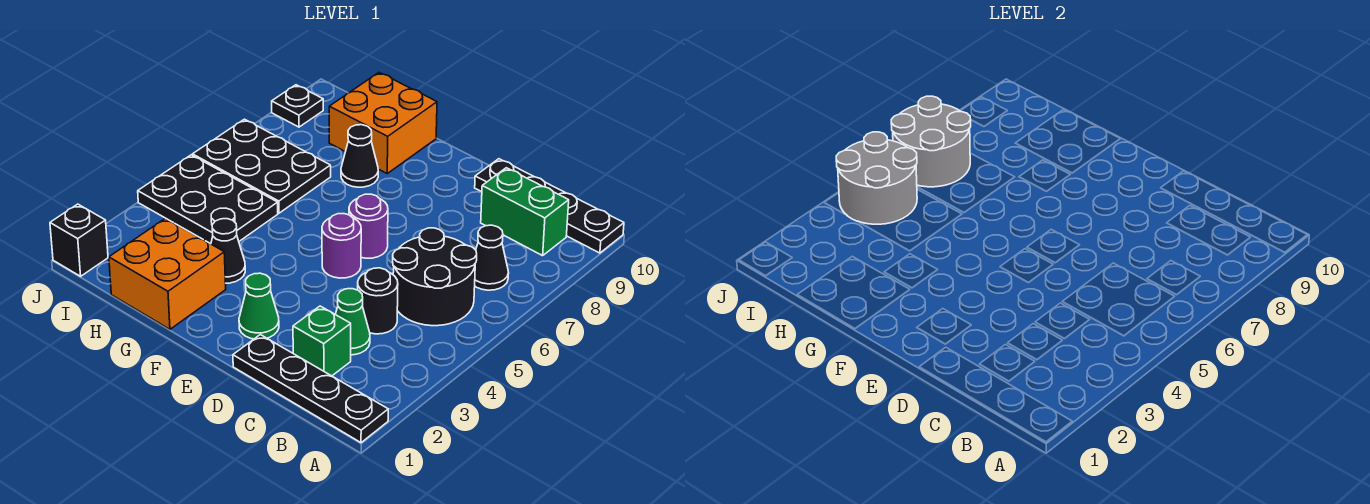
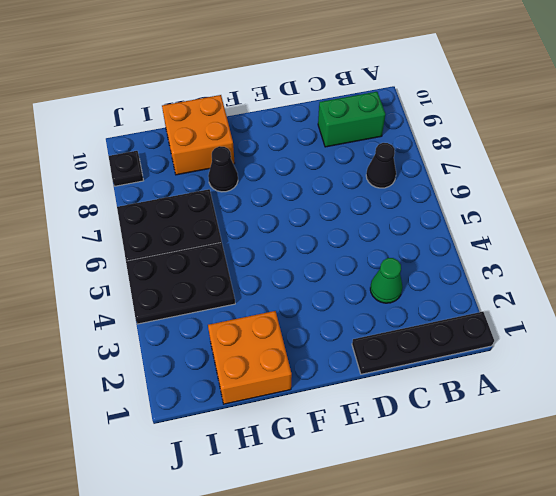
none -> black 1x4 plate [475,159,624,253]
none -> black 2x2 round brick [393,228,477,326]
none -> green 1x1 brick [293,306,351,376]

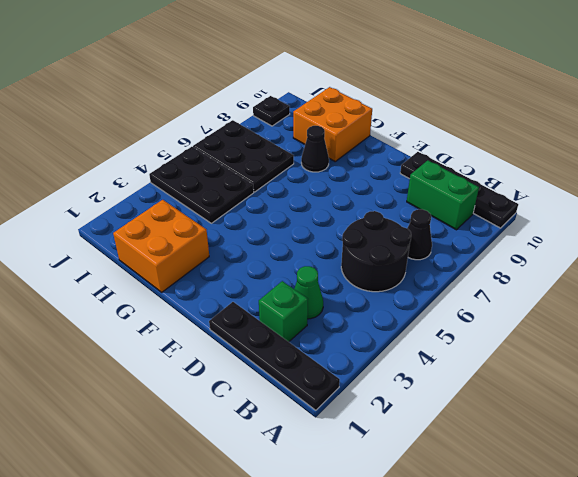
none -> black 1x1 round brick [358,268,398,334]
none -> green 1x1 cone [239,273,279,339]
none -> purple 1x1 round brick [322,214,361,278]

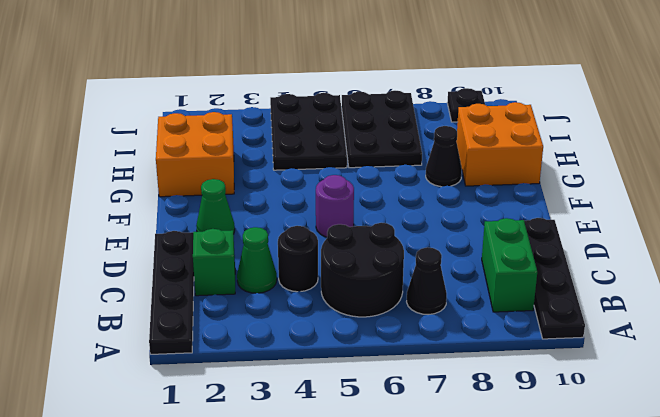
none -> purple 1x1 round brick [349,194,388,258]
none -> black 1x1 cone [211,219,245,283]
none -> black 1x1 brick [50,204,108,276]

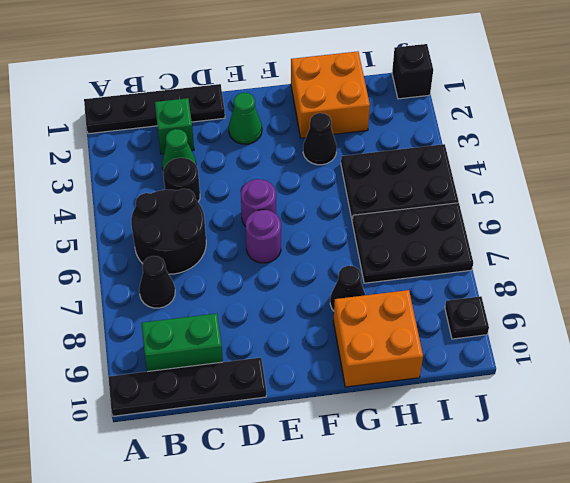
none -> grey 2x2 round brick [836,132,917,224]
none -> grey 2x2 round brick [891,96,971,187]

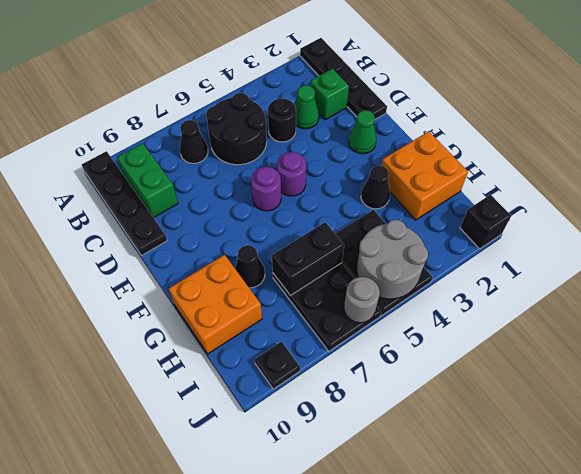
black 1x2 brick [272,222,344,295] -> none
grey 1x1 round brick [344,277,380,323] -> grey 2x2 round brick [891,96,971,187]

